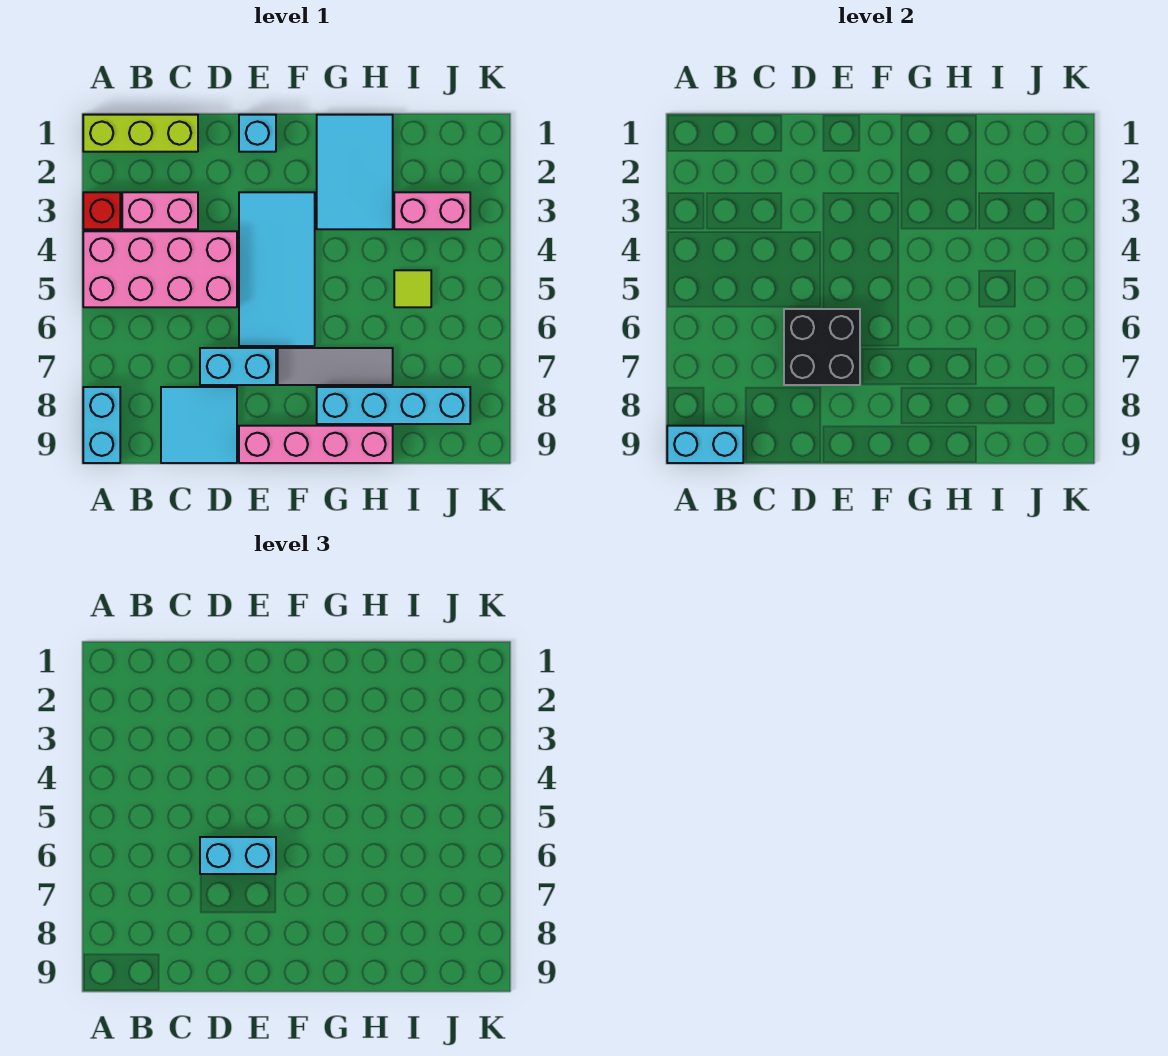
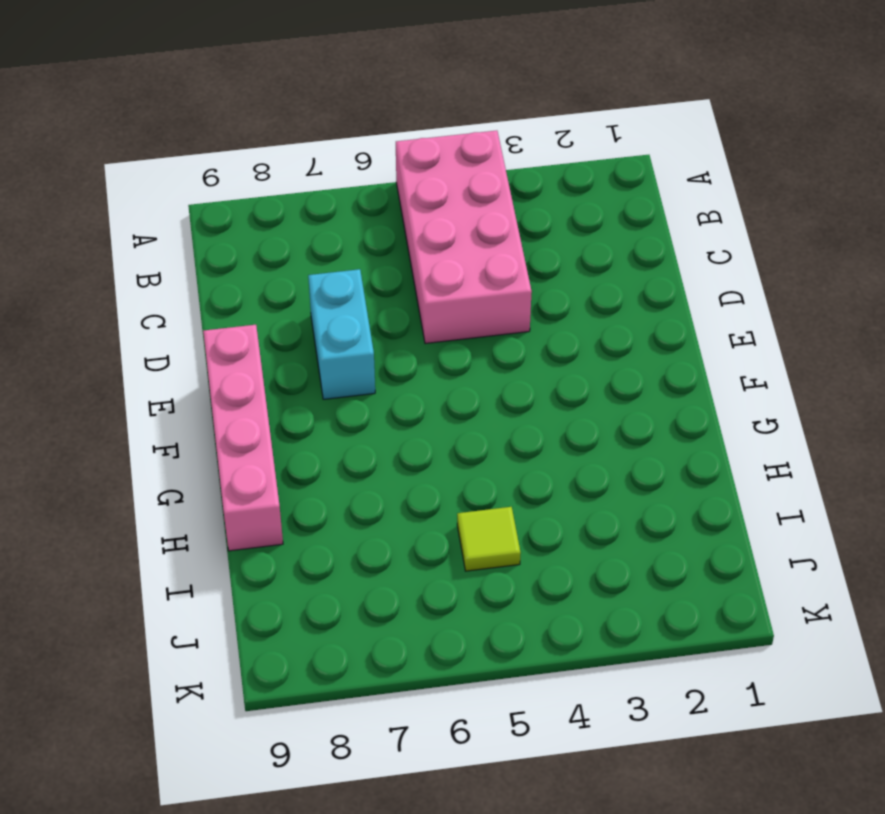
none -> lime 1x3 brick [83,115,198,152]
none -> red 1x1 brick [83,192,120,229]
none -> cyan 1x2 brick [83,387,120,463]

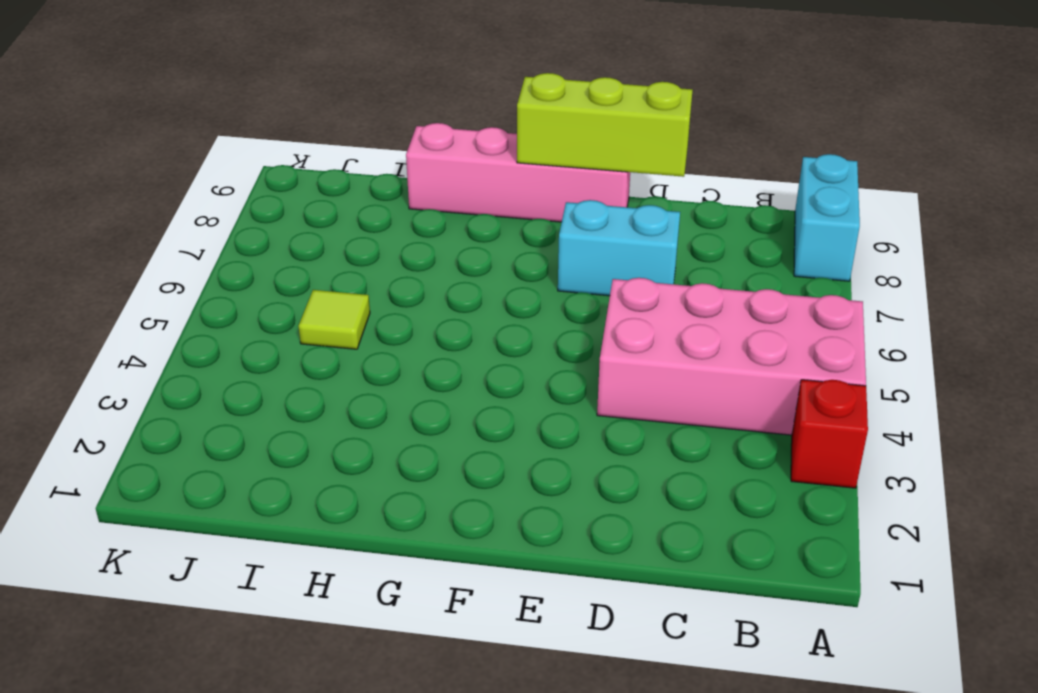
lime 1x3 brick [517,73,692,177] -> lime 1x3 brick moved to [83,115,198,152]
none -> pink 1x2 brick [122,192,198,229]
none -> cyan 2x2 tile [161,387,237,463]
none -> cyan 1x1 brick [239,115,276,152]

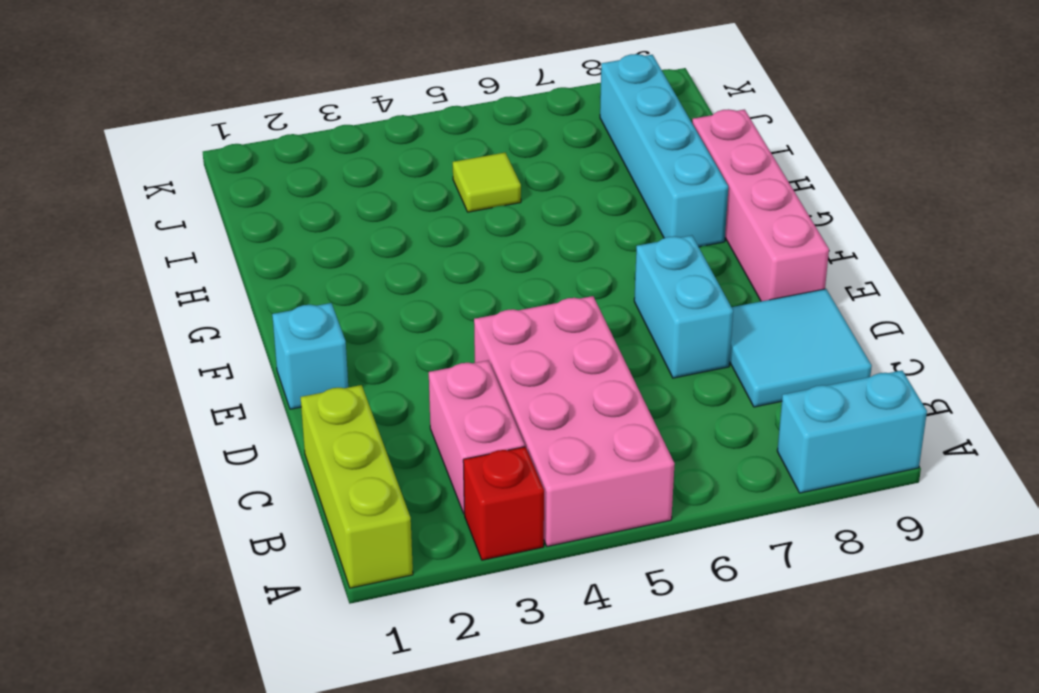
none -> cyan 2x4 tile [239,192,315,346]
none -> grey 1x3 tile [278,348,393,385]
none -> cyan 2x3 tile [317,115,393,229]

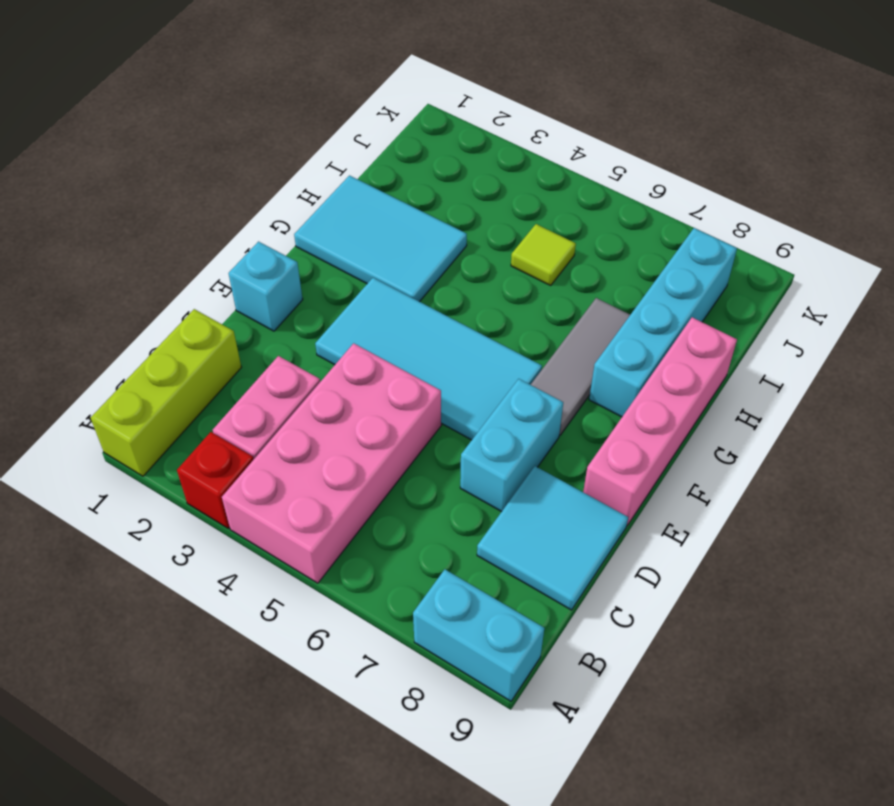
none -> pink 1x2 brick [394,192,470,229]
none -> cyan 1x2 brick [667,426,743,463]
none -> black 2x2 brick [784,309,860,385]

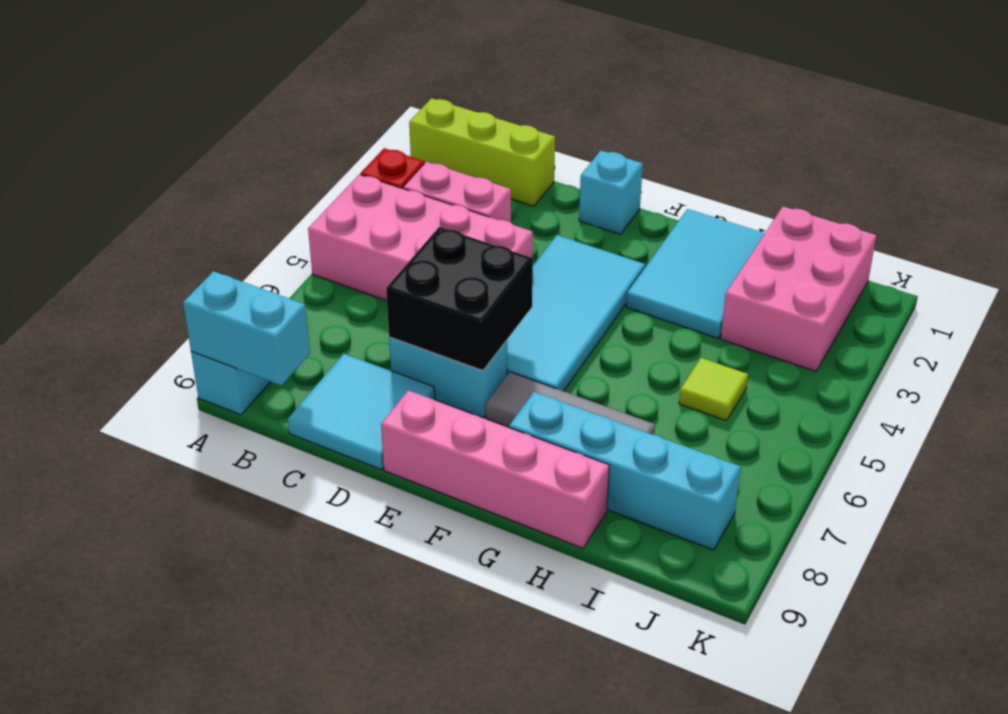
pink 2x3 brick [721,207,876,371] -> pink 1x2 brick [394,192,470,229]
none -> cyan 1x2 brick [200,837,276,874]

